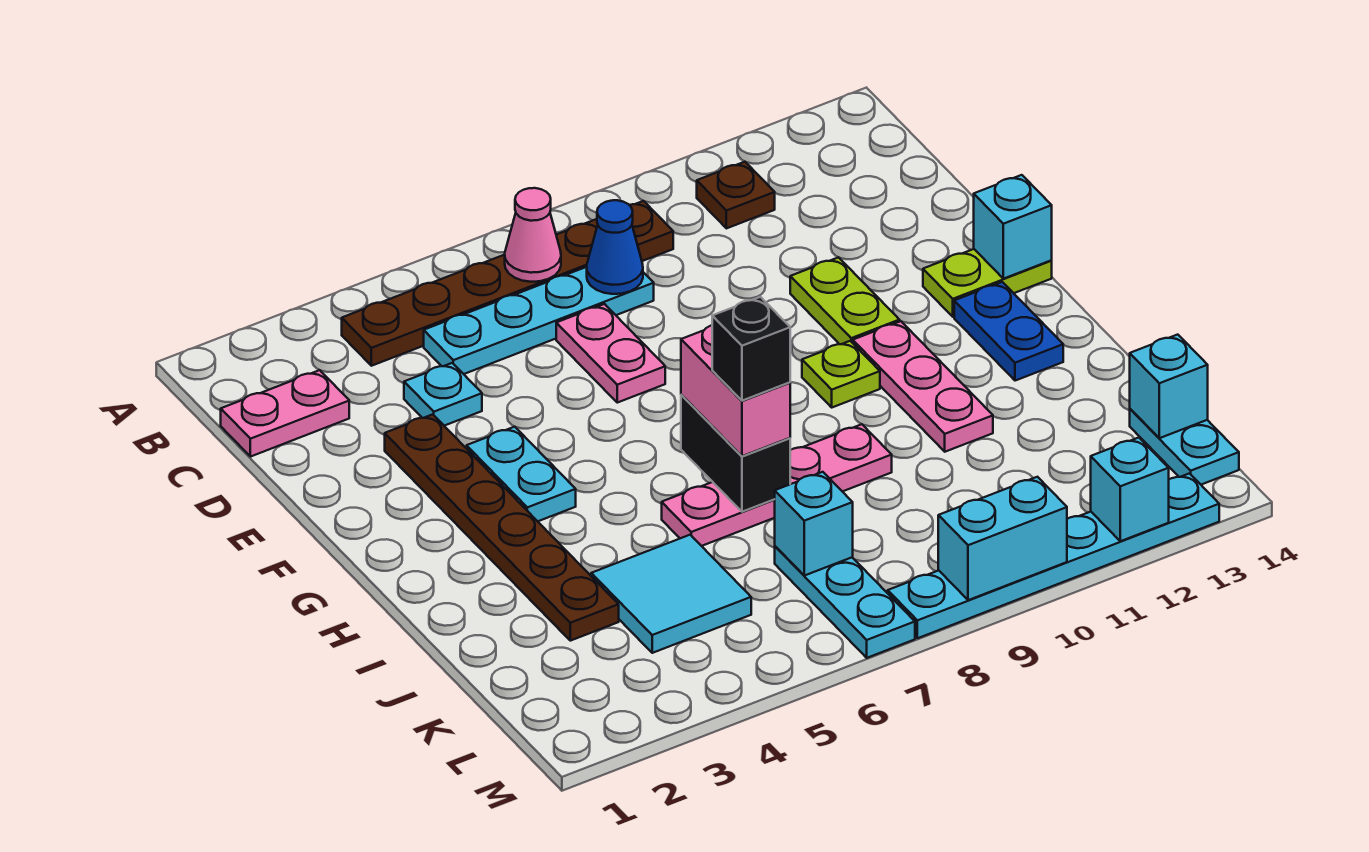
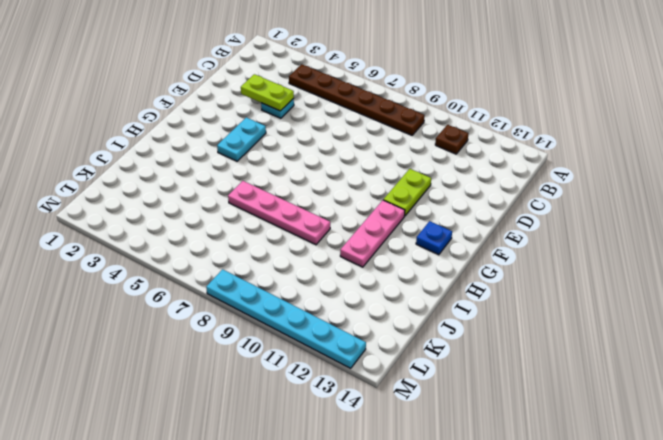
lime 1x2 plate [241,74,294,111] -> lime 1x2 plate moved to [923,249,1052,317]
blue 1x1 plate [416,221,452,255] -> blue 1x2 plate [954,282,1063,381]
none -> pink 1x2 plate [221,370,349,457]
none -> cyan 1x4 plate [424,267,654,374]
none -> pink 1x2 plate [556,304,665,403]

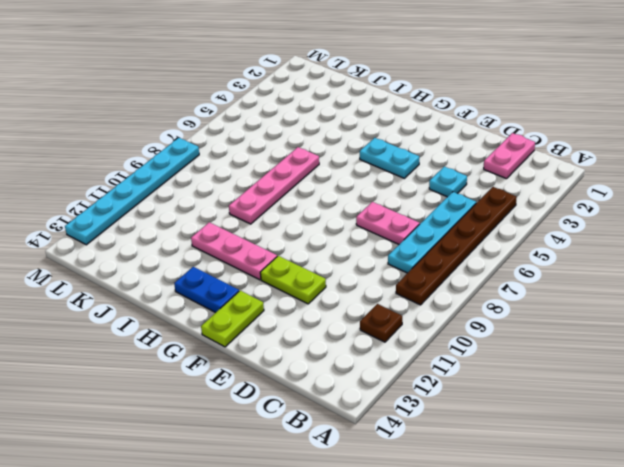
none -> brown 1x6 plate [385,414,619,641]
none -> lime 1x1 plate [802,341,880,407]
none -> cyan 2x2 tile [591,535,751,653]

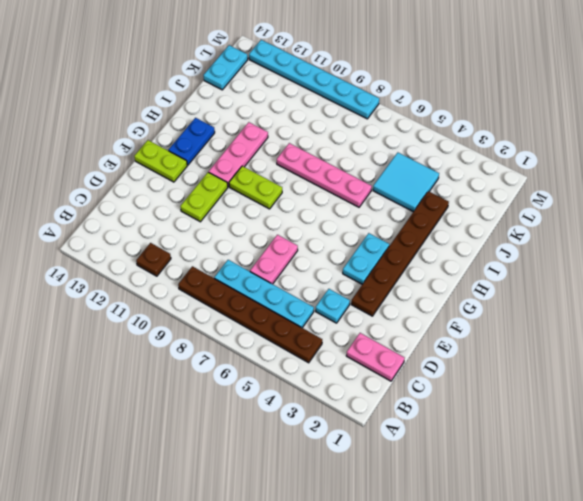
lime 1x2 plate [229,166,282,209] -> lime 1x1 plate [802,341,880,407]
none -> cyan 1x3 plate [775,546,915,658]
none -> pink 1x1 cone [505,188,561,282]
none -> blue 1x1 cone [587,200,643,294]

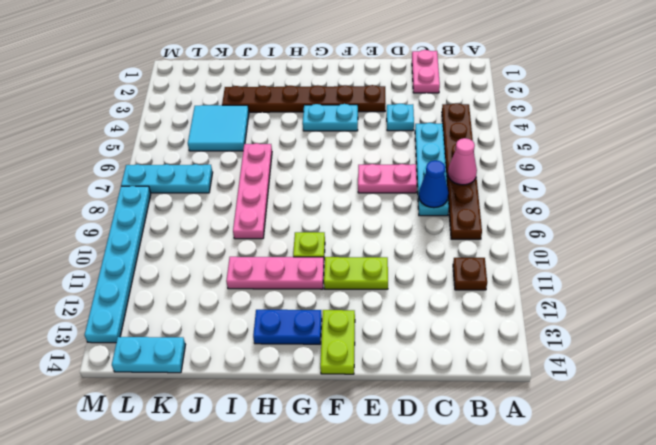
none -> cyan 1x1 brick [974,175,1052,279]
none -> black 1x2 brick [681,395,790,512]
none -> cyan 1x1 brick [775,472,853,576]

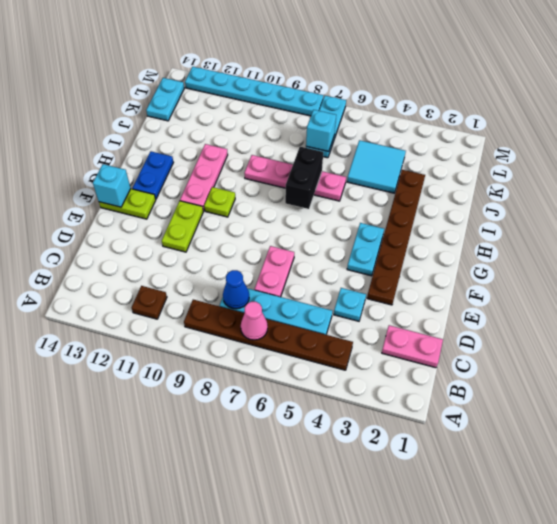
none -> cyan 1x1 brick [1130,335,1208,438]
none -> cyan 1x2 brick [938,477,1067,600]
none -> cyan 1x1 brick [1091,438,1169,541]

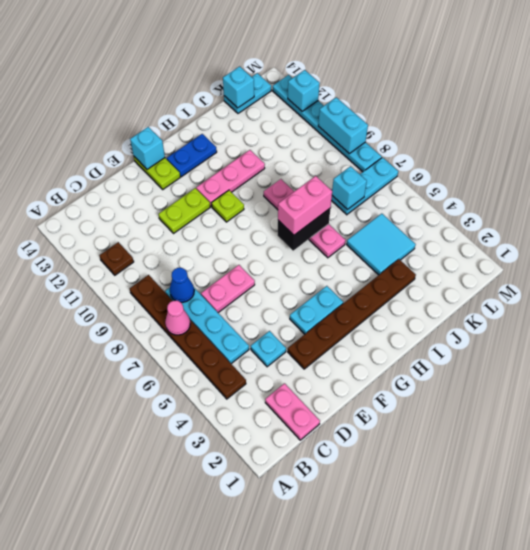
none -> black 1x1 brick [712,297,790,401]

